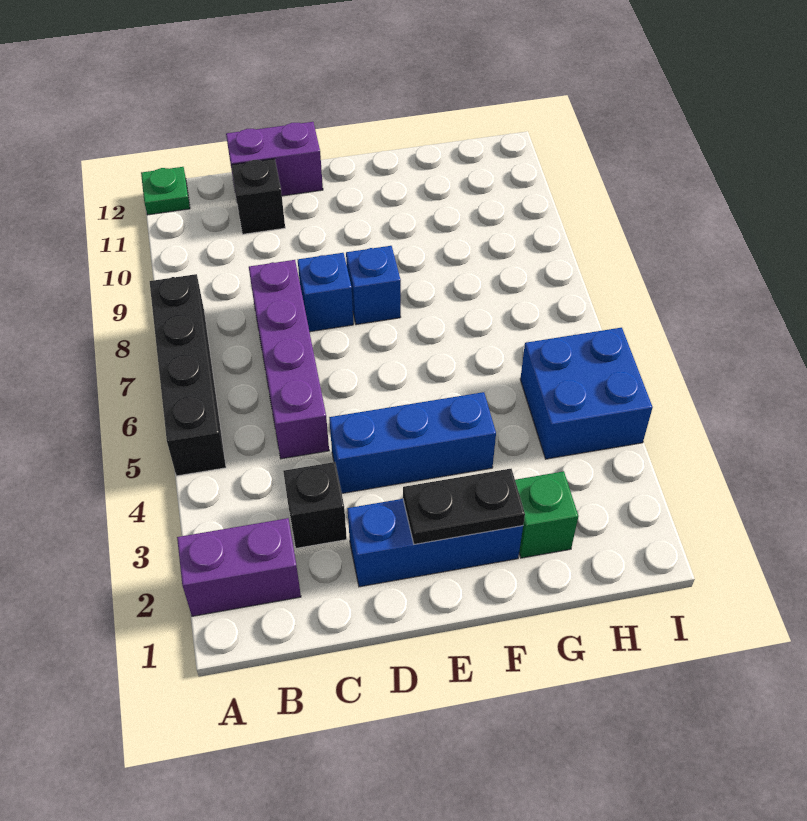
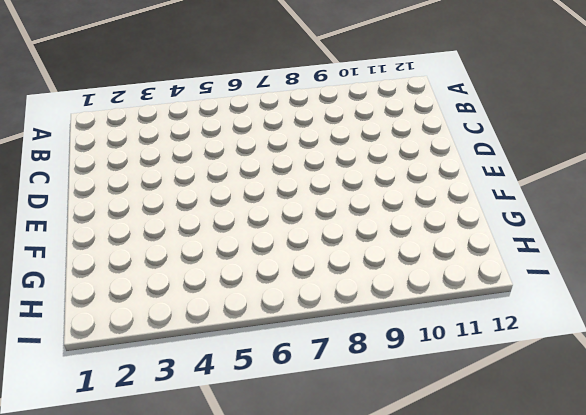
none -> purple 1x2 brick [177,518,301,616]
none -> black 1x4 brick [149,274,226,476]
none -> green 1x1 plate [141,167,190,215]

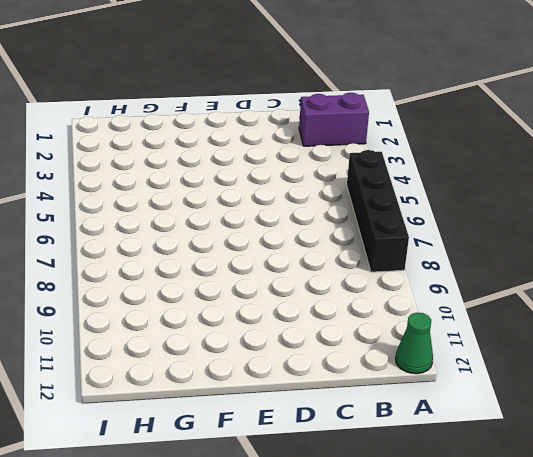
green 1x1 cone [395,312,433,374] -> green 1x1 plate [141,167,190,215]
none -> black 1x1 brick [283,462,347,548]
none -> purple 1x4 brick [249,260,329,459]
none -> black 1x1 brick [231,159,285,234]

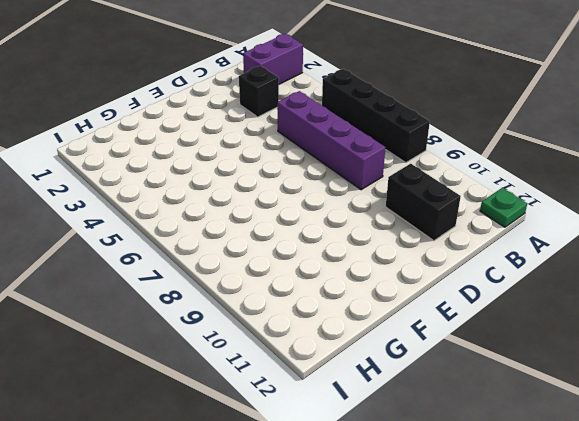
black 1x2 brick [386,164,461,241] -> black 1x1 brick [231,159,285,234]
none -> purple 1x2 brick [226,122,323,196]
none -> blue 1x3 brick [347,499,523,587]
none -> blue 1x3 brick [329,392,496,493]

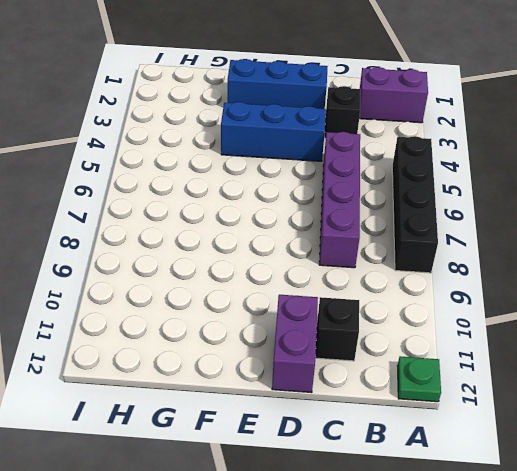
purple 1x2 brick [272,295,318,393] -> purple 1x2 brick turned to [226,122,323,196]
none -> blue 1x1 brick [298,253,353,332]
none -> blue 1x1 brick [346,246,401,325]
none -> green 1x1 brick [515,471,578,558]

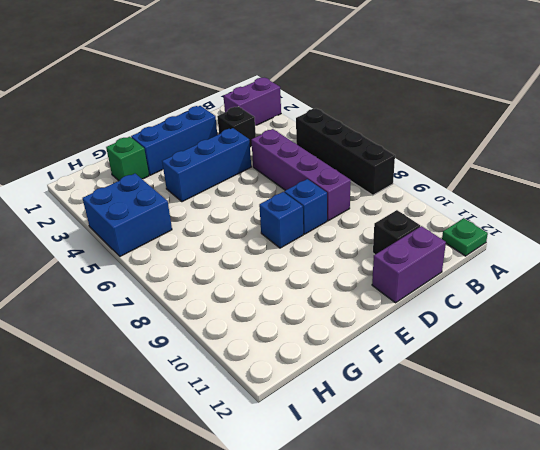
none -> black 1x2 plate [403,469,525,544]

